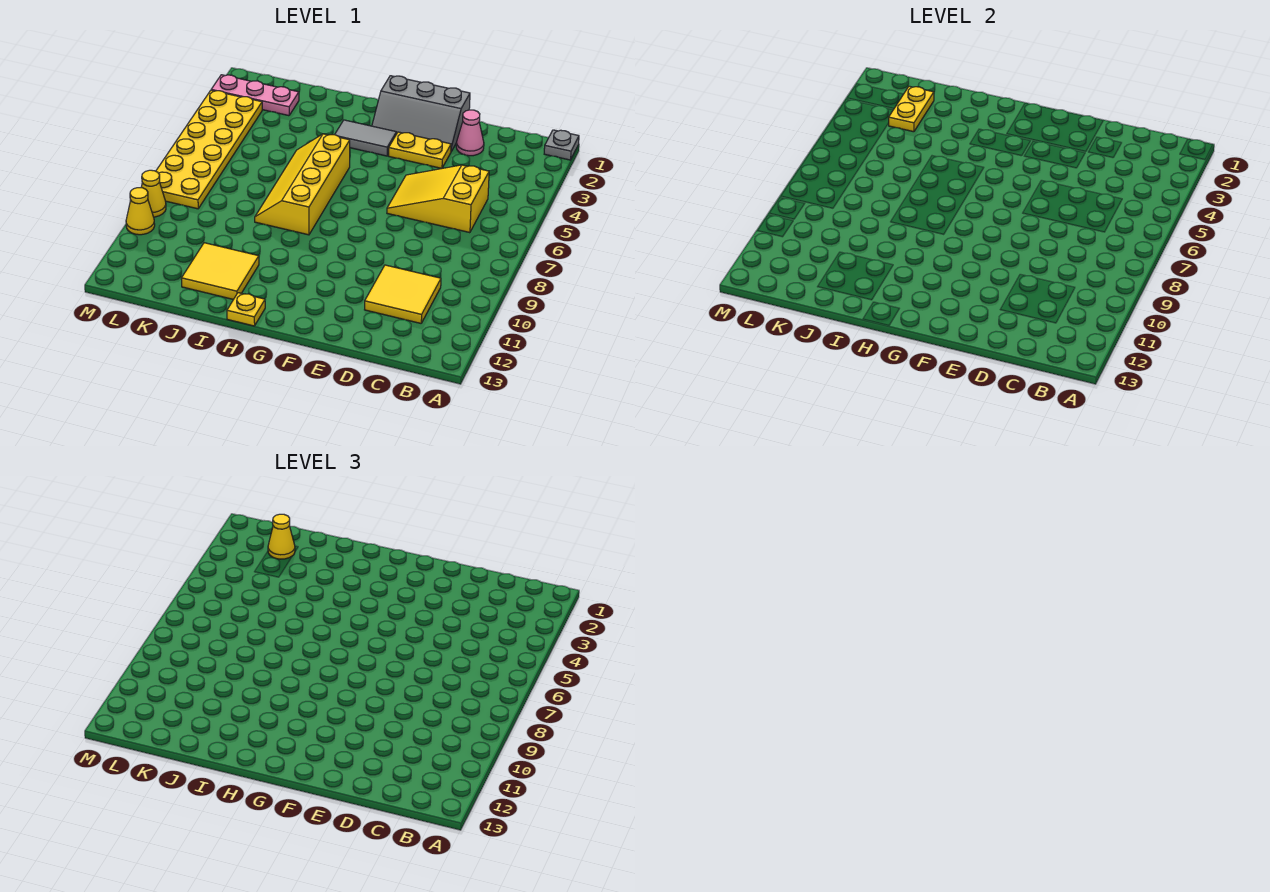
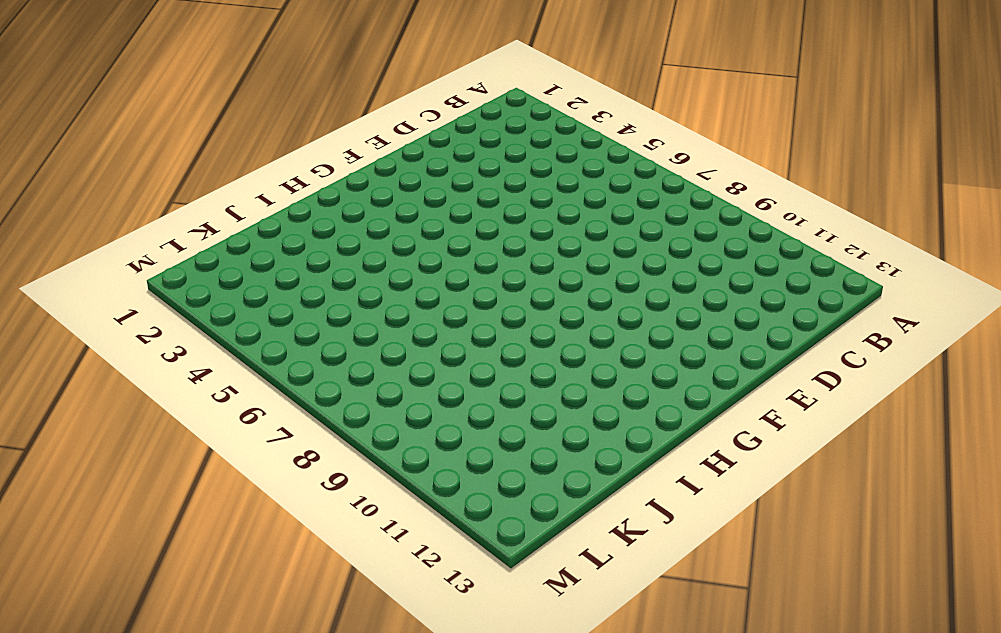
none -> grey 1x1 plate [544,130,579,160]
none -> yellow 2x3 slope [387,165,489,233]
none -> yellow 2x2 tile [365,265,441,323]

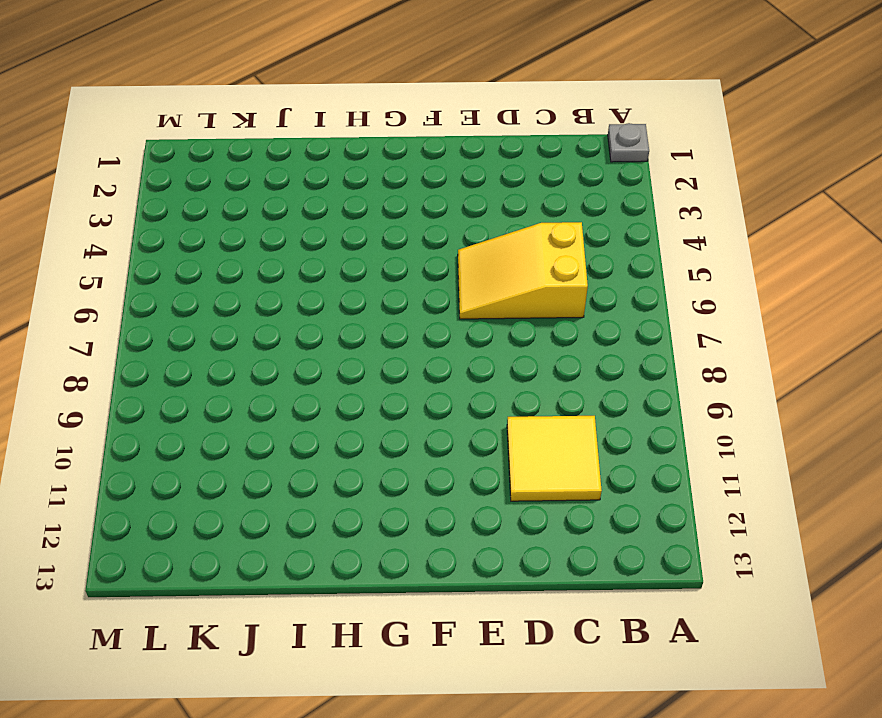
none -> pink 1x1 cone [456,110,484,156]
none -> grey 2x3 slope [372,76,470,151]
none -> yellow 1x2 plate [389,132,451,169]

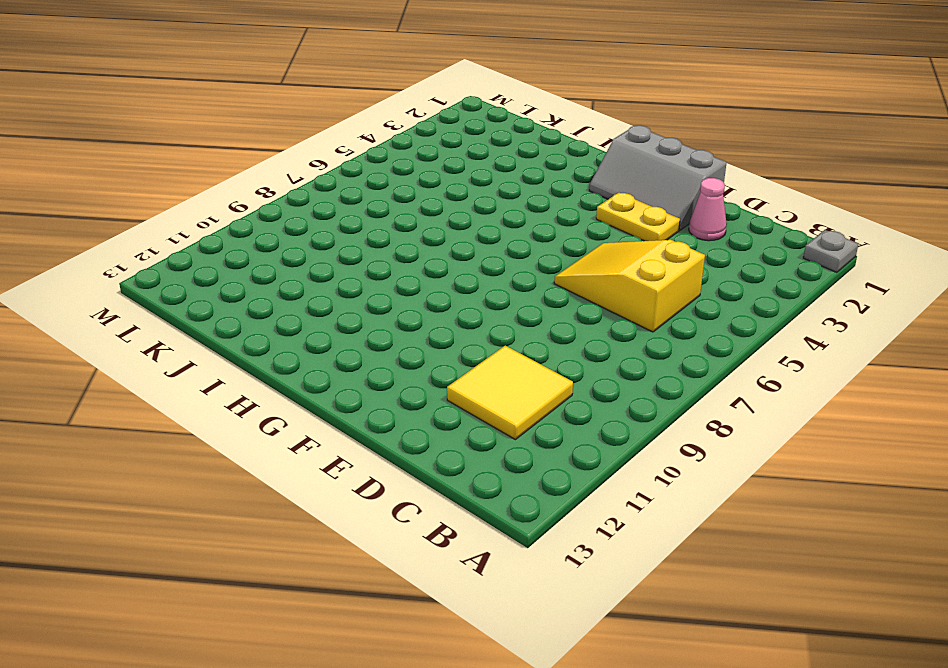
none -> grey 1x2 tile [335,120,396,156]
none -> yellow 2x4 slope [255,134,350,235]
none -> yellow 1x1 plate [227,293,265,326]

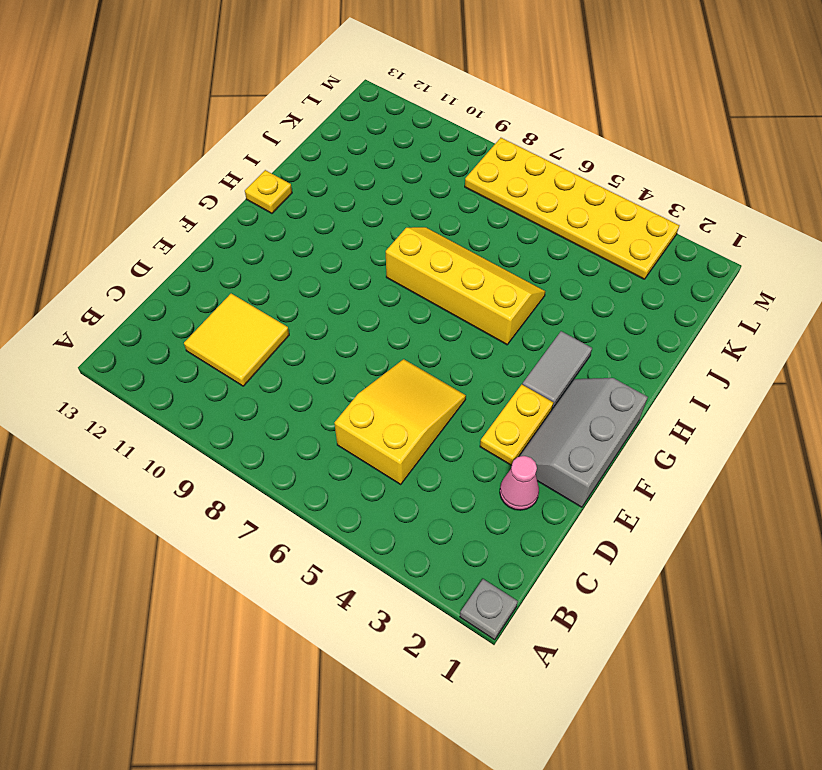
none -> yellow 2x2 tile [181,243,259,299]
none -> pink 1x3 plate [211,75,299,116]
none -> yellow 1x1 cone [141,170,166,217]

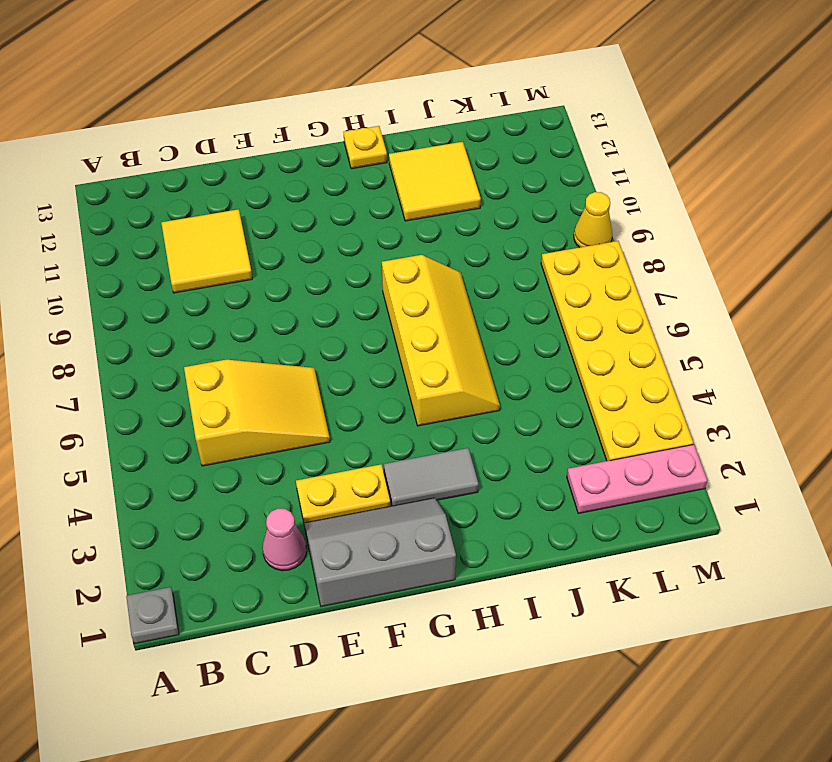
none -> yellow 1x1 cone [126,188,155,235]
none -> yellow 1x2 plate [888,86,934,132]
none -> yellow 1x1 cone [268,514,295,559]

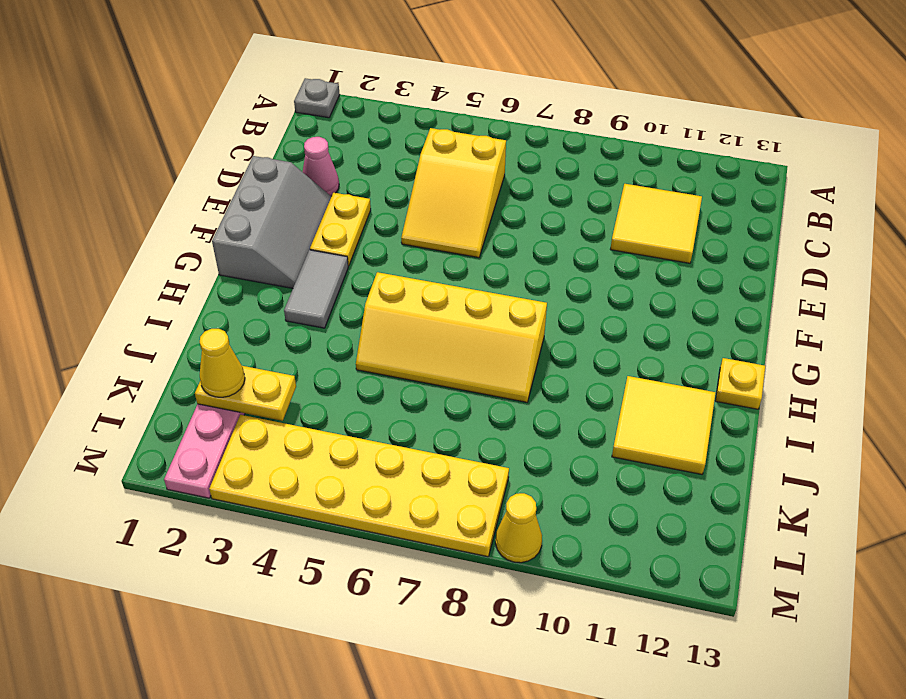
none -> yellow 1x1 cone [126,188,155,235]

